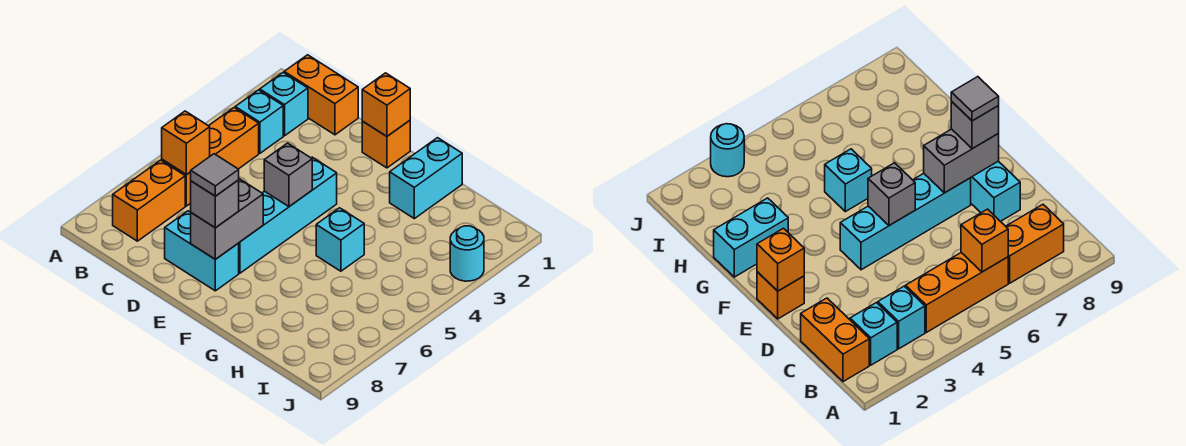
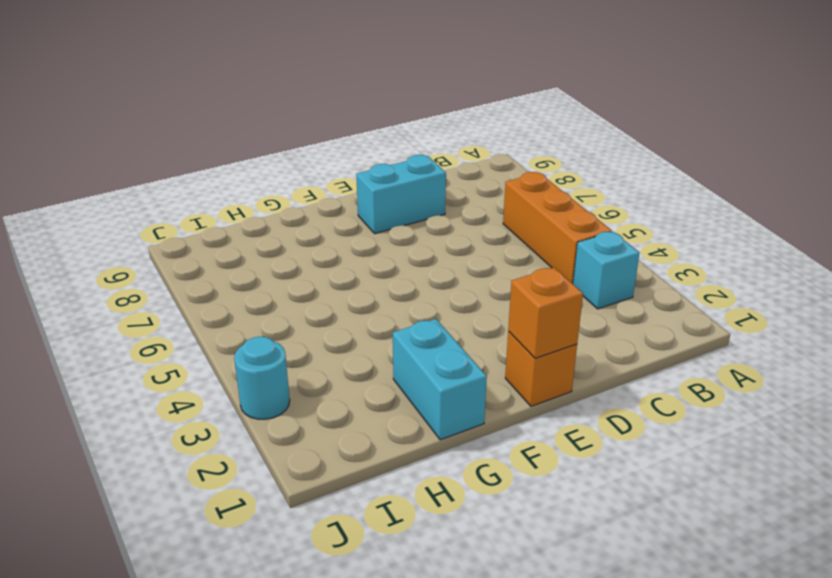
none -> orange 1x2 brick [284,55,358,135]
none -> cyan 1x1 brick [260,73,308,136]
none -> orange 1x2 brick [113,160,185,241]

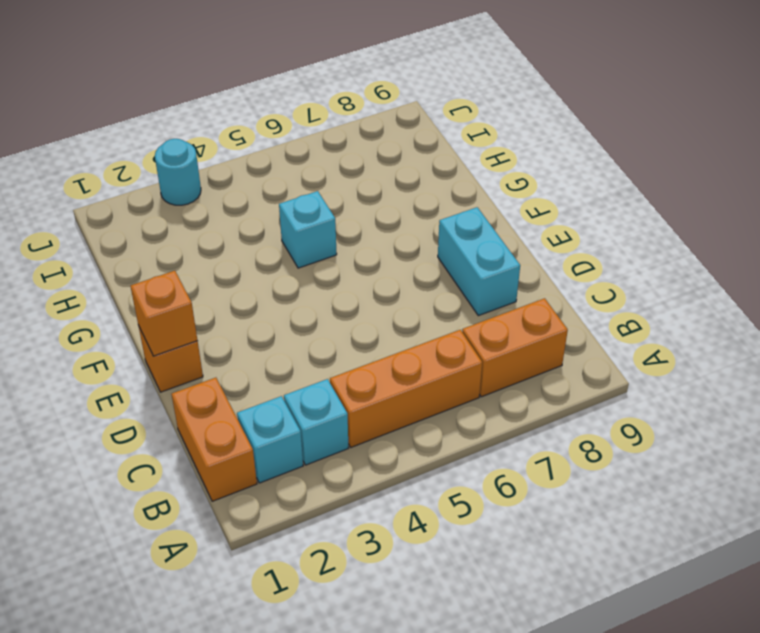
none -> cyan 1x4 brick [239,157,337,273]
none -> cyan 1x2 brick [390,138,462,219]
none -> orange 1x1 brick [162,111,210,175]

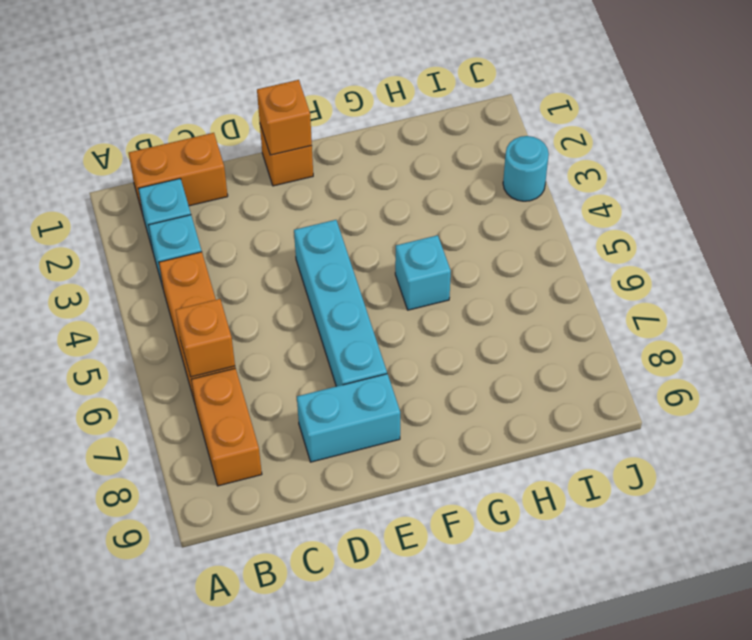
none -> cyan 1x2 brick [390,138,462,219]
none -> grey 1x1 brick [264,143,312,207]
none -> grey 1x2 brick [191,179,263,259]

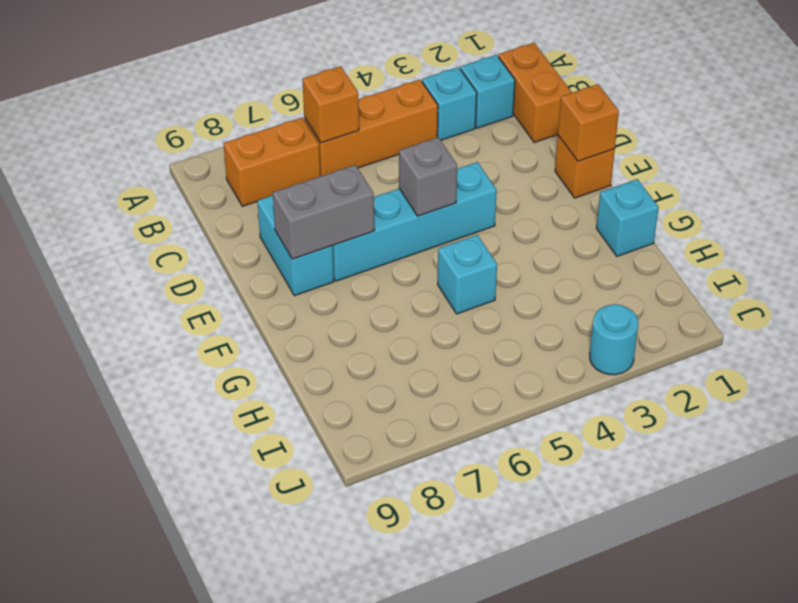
cyan 1x1 brick [596,179,659,256] -> cyan 1x2 brick [390,138,462,219]
none -> grey 1x1 brick [191,180,239,228]
none -> grey 1x1 tile [191,154,239,196]

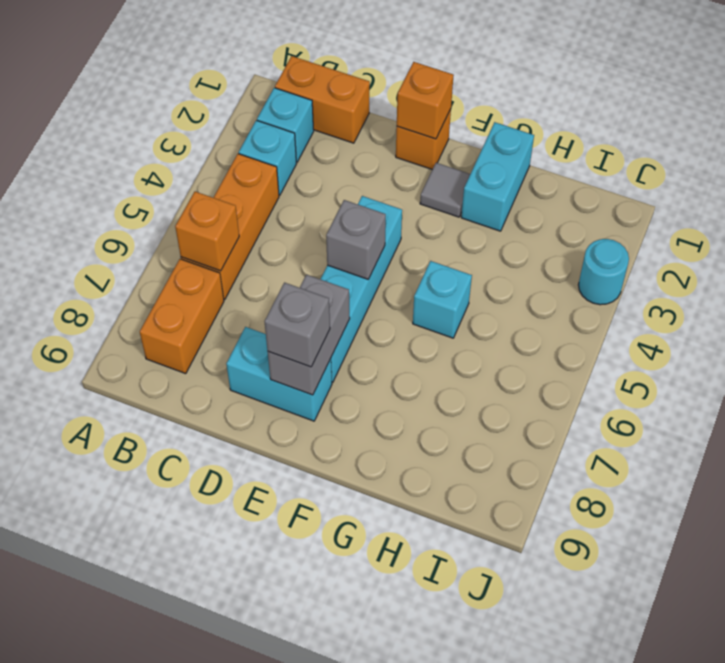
grey 1x1 tile [420,163,470,217] -> grey 1x1 tile moved to [191,154,239,196]

